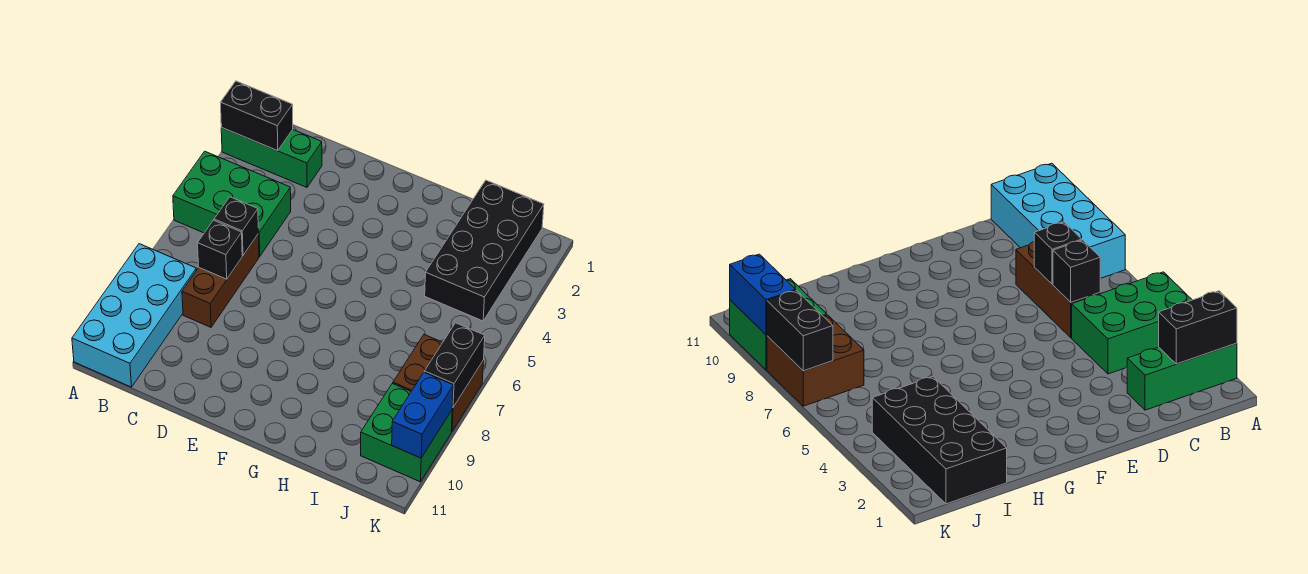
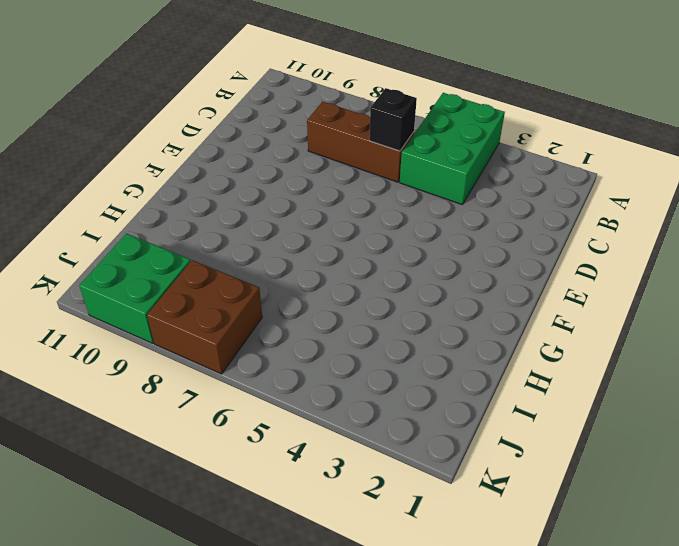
none -> green 1x3 brick [221,128,322,187]
none -> cyan 2x4 brick [72,244,196,387]
none -> black 2x4 brick [425,180,544,321]

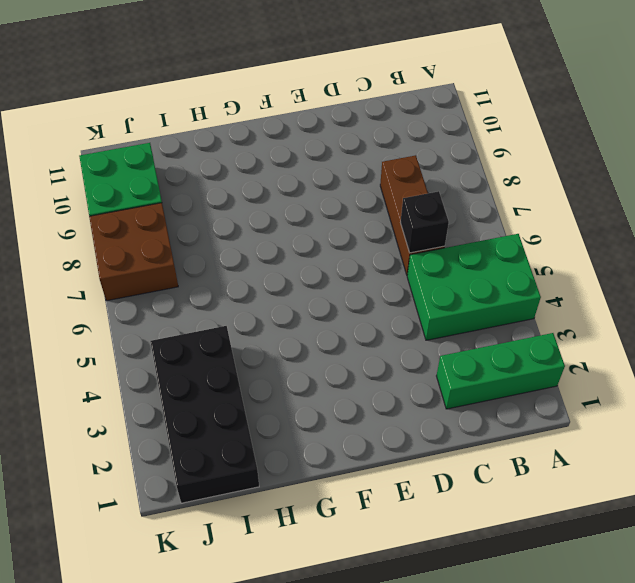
none -> cyan 2x4 brick [72,244,196,387]
none -> black 1x2 brick [220,81,293,151]
none -> black 1x1 brick [198,220,242,279]

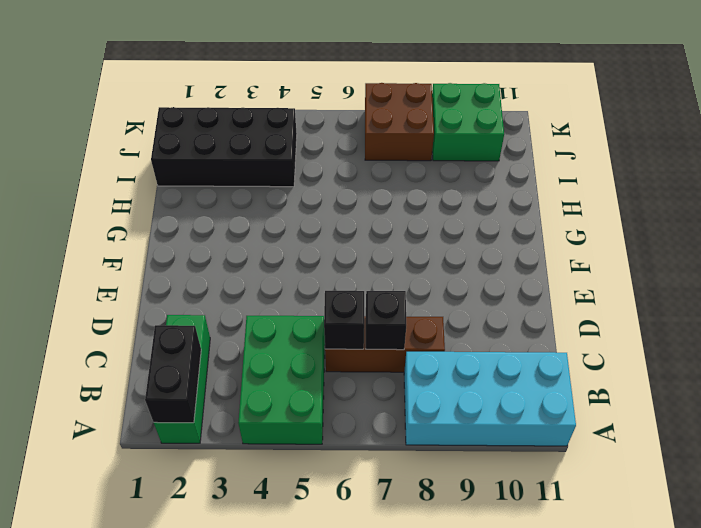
none -> black 1x2 brick [424,323,485,408]
none -> blue 1x2 brick [392,373,453,458]

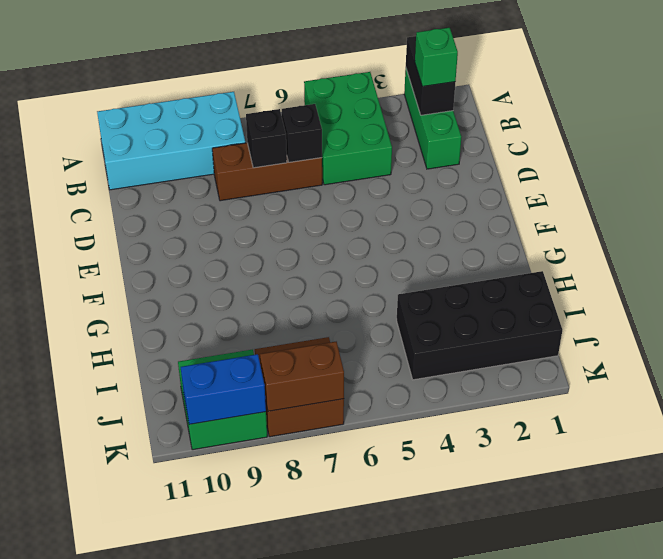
green 1x1 brick [415,28,458,86] -> none
brown 1x2 brick [260,342,344,411] -> black 1x2 brick [424,323,485,408]

